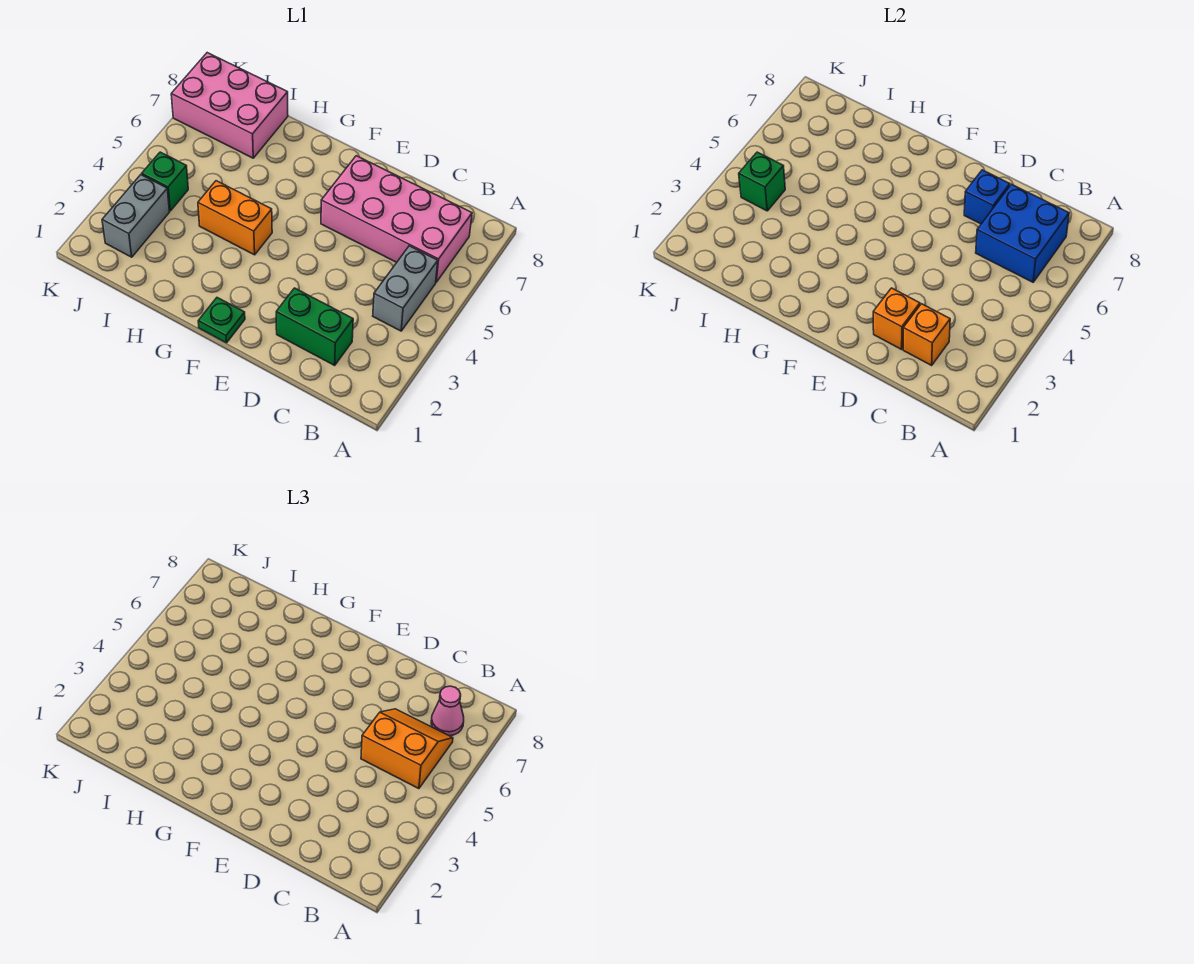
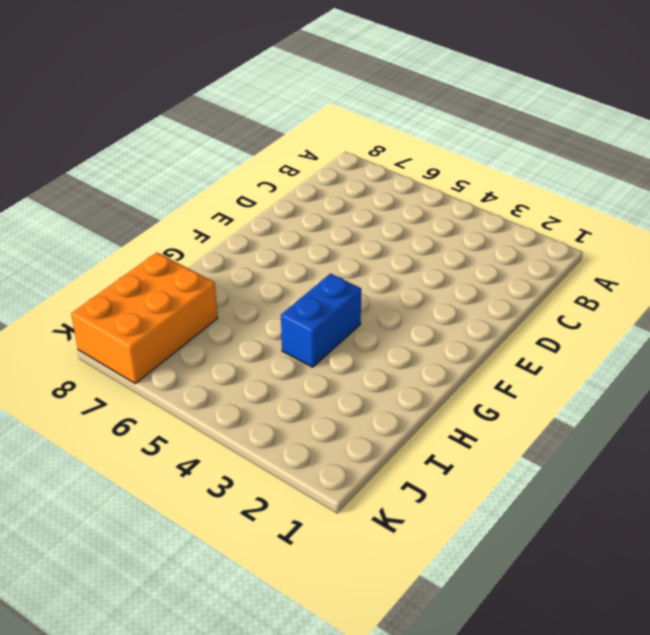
blue 1x2 brick [281,274,361,367] -> orange 1x2 brick [198,181,272,255]
orange 2x3 brick [71,252,218,384] -> pink 2x3 brick [171,53,288,158]
none -> grey 1x2 brick [373,246,438,331]
none -> pink 2x4 brick [321,156,472,282]
none -> green 1x2 brick [276,288,353,365]

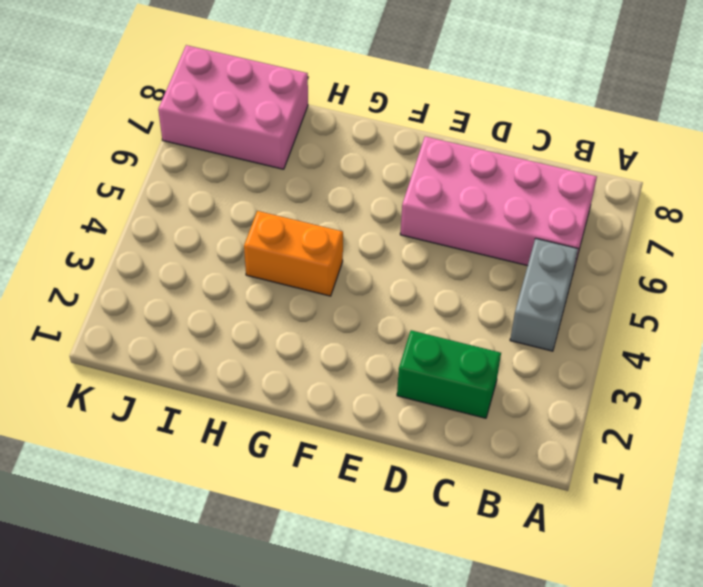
none -> green 1x1 plate [198,298,245,343]
none -> grey 1x2 brick [102,175,169,257]
none -> green 1x1 brick [142,152,188,211]

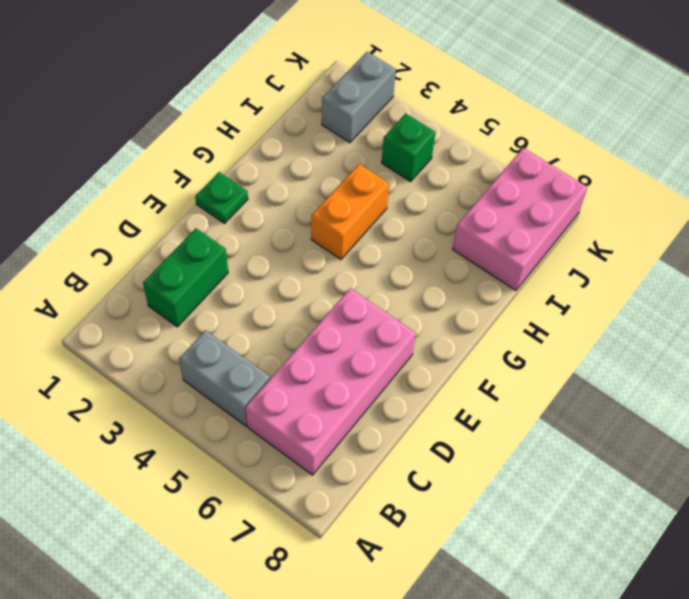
grey 1x2 brick [322,52,396,143] -> grey 1x2 brick turned to [102,175,169,257]
none -> blue 2x2 brick [976,184,1069,282]
none -> orange 1x1 brick [903,304,950,365]
none -> orange 1x1 brick [873,288,920,349]

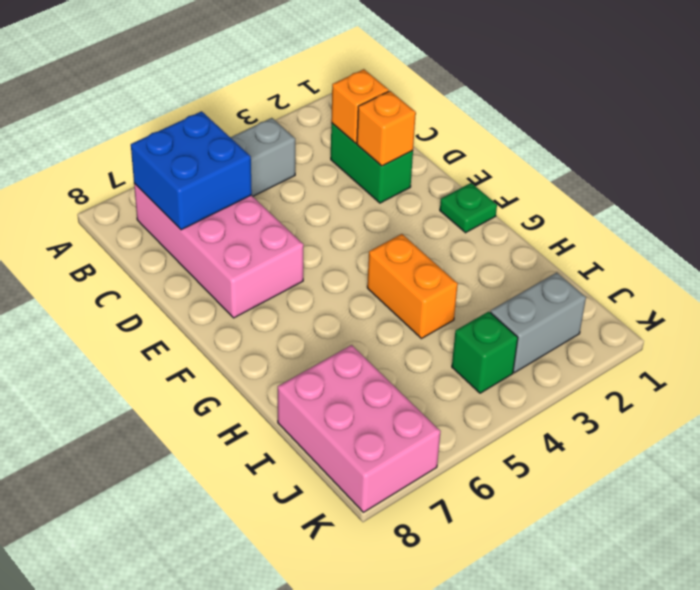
none -> blue 1x1 brick [964,170,1010,224]
none -> green 1x1 brick [739,152,785,211]
none -> orange 2x2 slope [361,709,453,789]

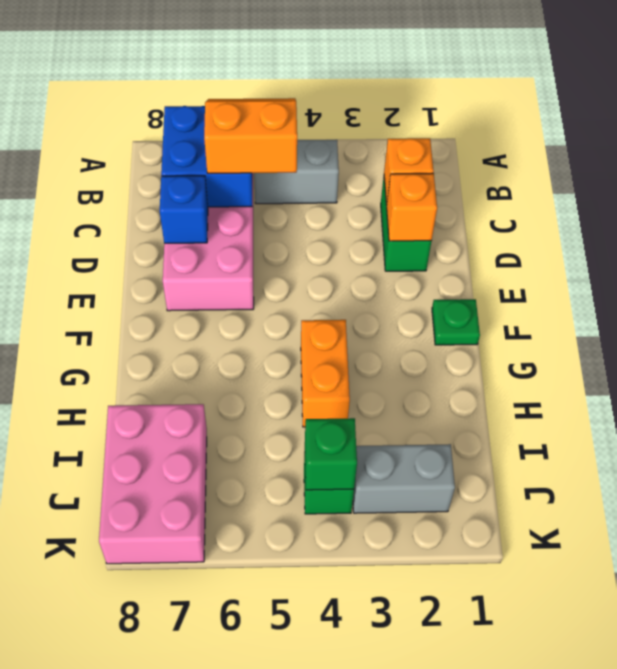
orange 2x2 slope [204,98,297,173] -> orange 2x2 slope turned to [361,709,453,789]
none -> pink 1x1 cone [431,686,464,736]

